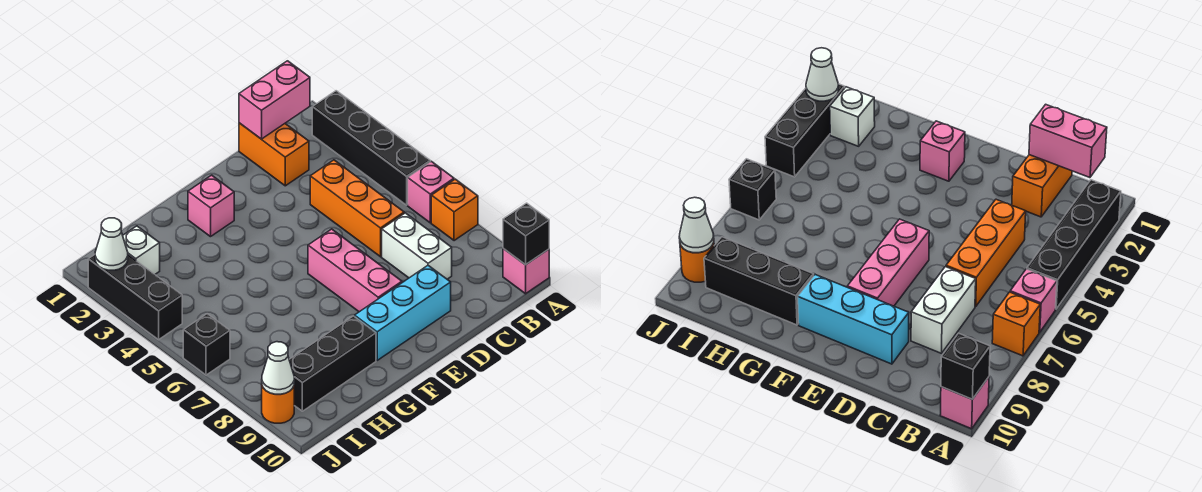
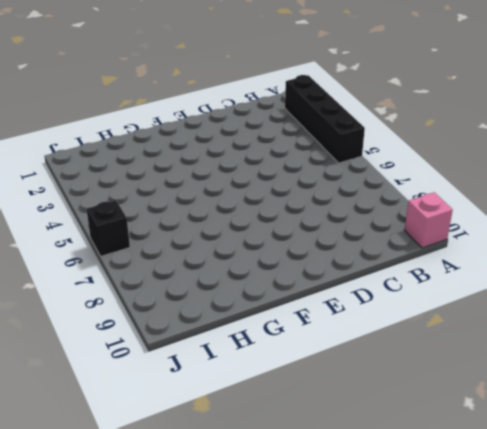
none -> pink 1x1 brick [408,161,454,223]
none -> orange 1x1 brick [431,179,478,241]
none -> orange 1x2 brick [239,123,309,186]

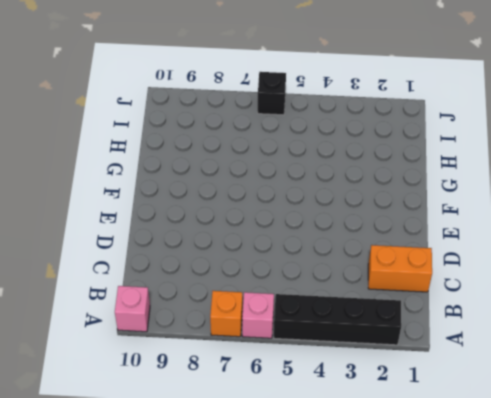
none -> orange 1x3 brick [310,160,404,257]
none -> white 1x2 brick [382,213,452,279]
none -> cyan 1x3 brick [355,266,451,360]

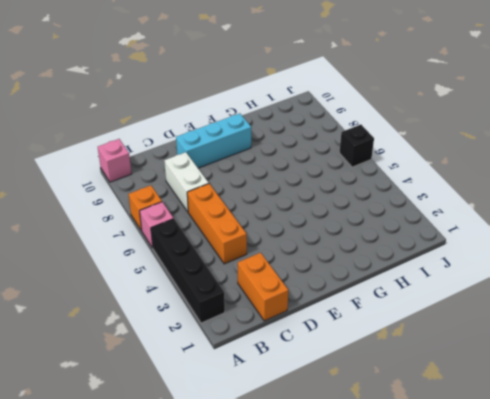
none -> pink 1x3 brick [308,229,402,312]
none -> pink 1x1 brick [188,175,234,237]
none -> black 1x3 brick [289,316,376,411]

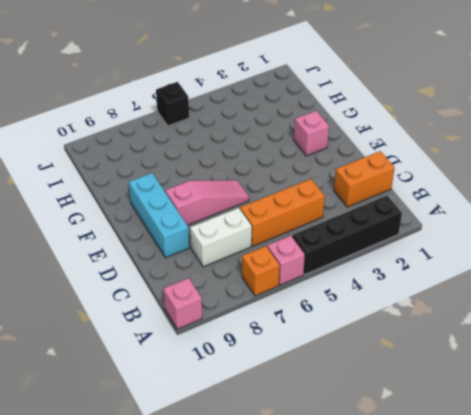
pink 1x3 slope [165,180,249,225] -> pink 1x3 brick [308,229,402,312]
none -> black 1x3 brick [289,316,376,411]
none -> white 1x1 brick [123,226,160,274]
none -> black 1x3 brick [88,255,182,340]

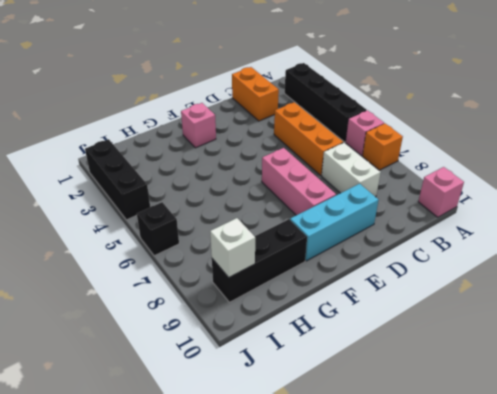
white 1x1 brick [210,218,255,277] -> white 1x1 brick moved to [123,226,160,274]
none -> orange 1x1 round brick [262,386,294,423]
none -> black 1x1 brick [503,203,549,265]
none -> pink 1x2 brick [239,61,310,139]

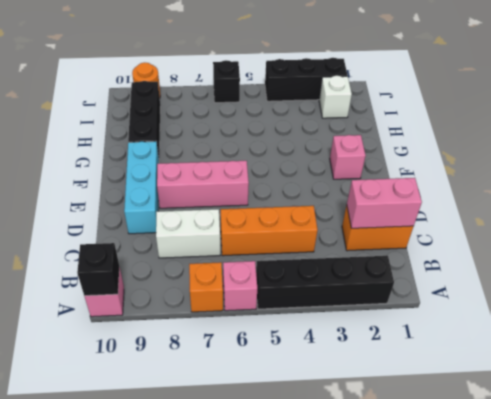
pink 1x2 brick [347,178,422,228] -> pink 1x2 brick turned to [239,61,310,139]
none -> white 1x1 cone [95,218,128,270]
none -> white 1x1 cone [262,342,294,394]

